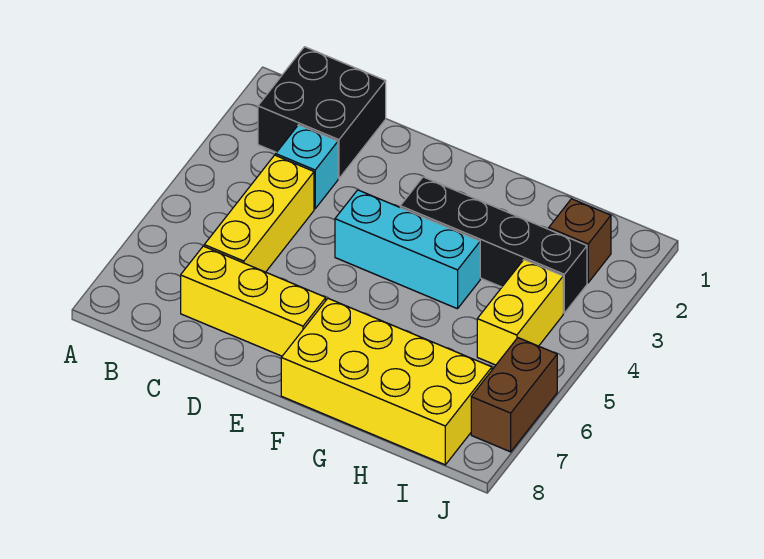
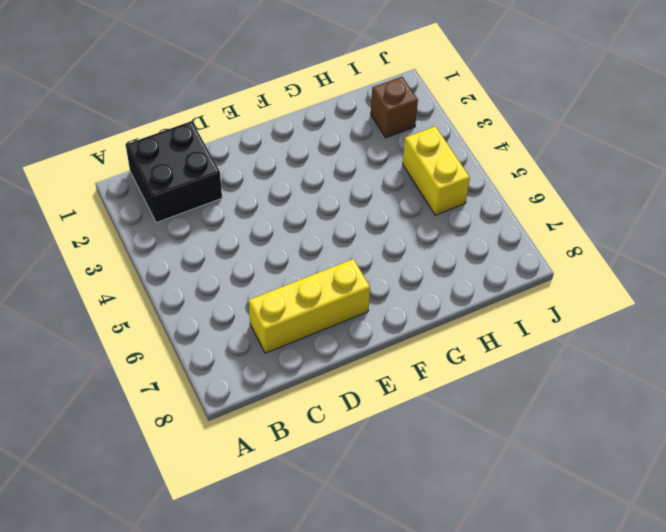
none -> cyan 1x1 brick [276,125,338,209]
none -> yellow 1x3 brick [204,155,314,272]

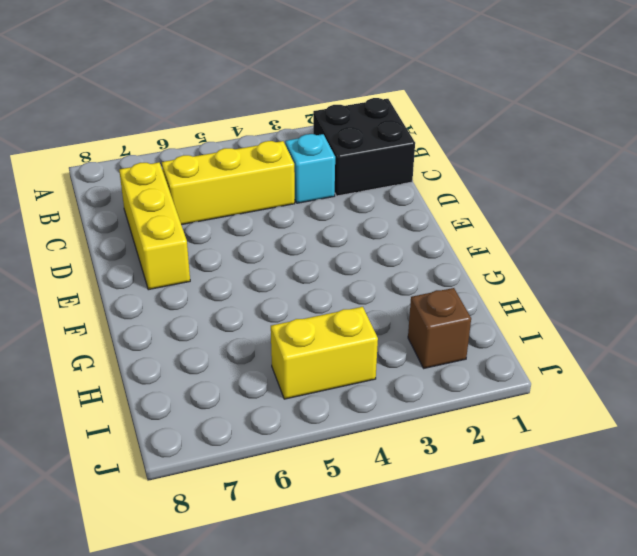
none -> cyan 1x3 brick [335,190,480,309]
none -> black 1x4 brick [400,177,587,313]

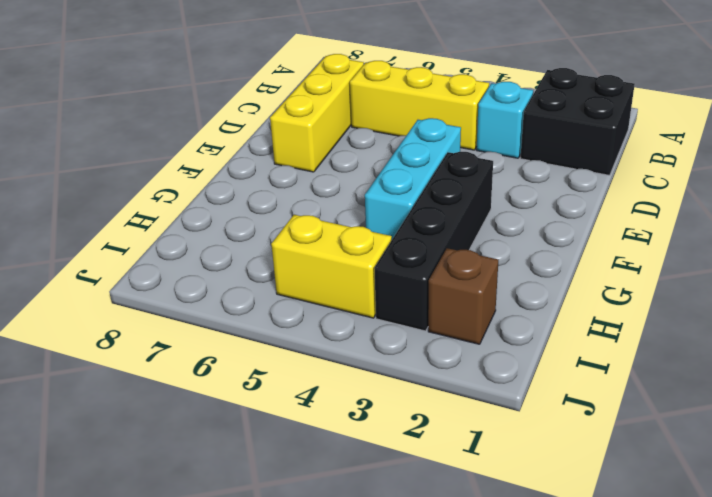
none -> yellow 2x4 brick [281,298,492,465]
none -> brown 1x2 brick [471,338,557,452]

